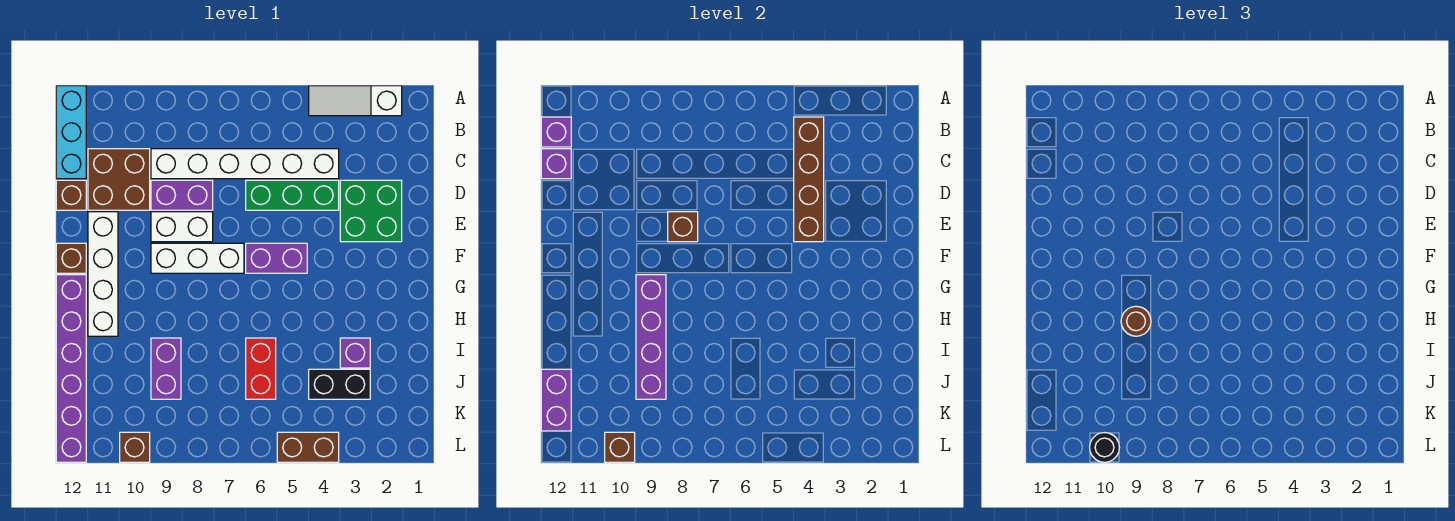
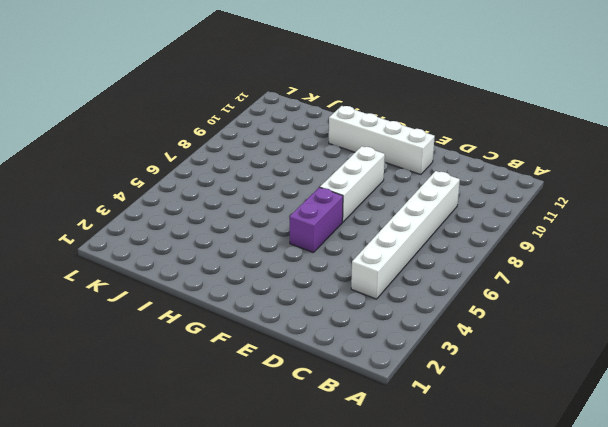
none -> white 1x3 slope [309,86,402,116]
none -> cyan 1x3 brick [56,86,86,179]
none -> brown 2x2 brick [88,149,150,210]

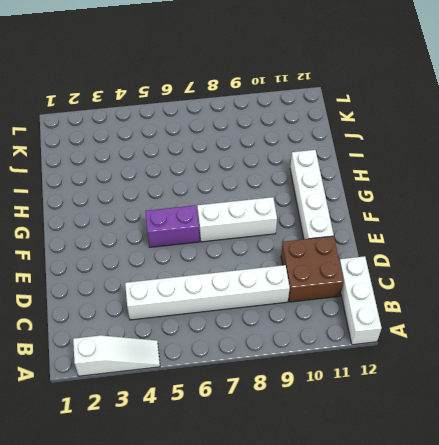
white 1x3 brick [340,256,382,345] -> cyan 1x3 brick [56,86,86,179]
none -> green 2x2 brick [340,180,402,242]
none -> green 1x3 brick [246,180,339,210]
none -> purple 1x2 brick [151,180,213,210]

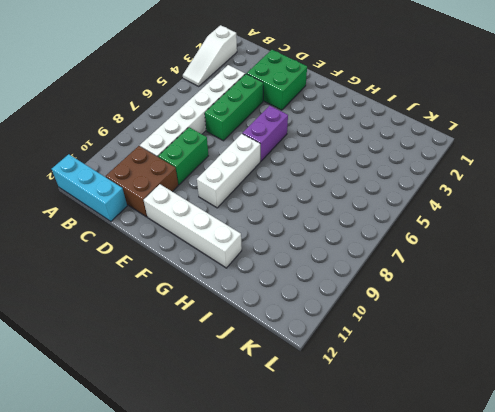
green 1x2 brick [158,127,208,185] -> purple 1x2 brick [151,180,213,210]
none -> brown 1x1 brick [56,180,86,210]
none -> white 1x2 brick [151,212,213,242]
none -> brown 1x1 brick [56,243,86,273]

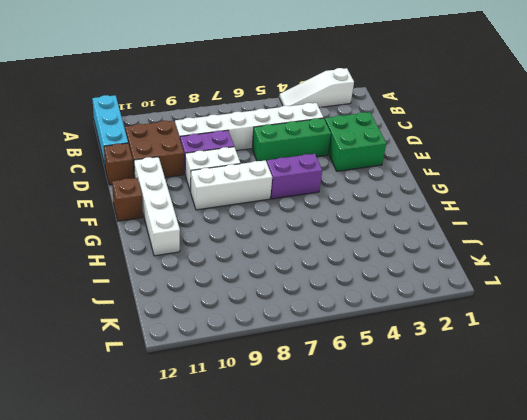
none -> purple 1x6 brick [56,275,86,462]
none -> purple 1x1 brick [340,338,370,368]
none -> red 1x2 brick [246,338,276,399]

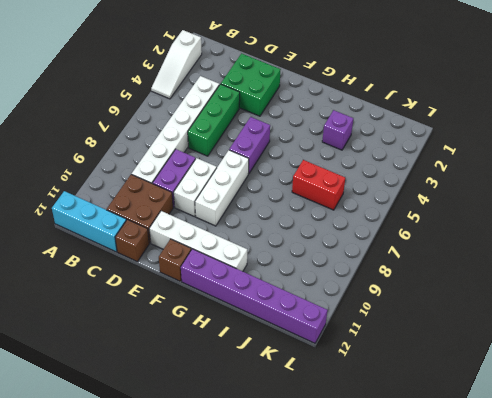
none -> purple 1x2 brick [151,338,181,399]
none -> black 1x2 brick [309,369,370,399]
none -> brown 1x2 brick [277,432,339,462]

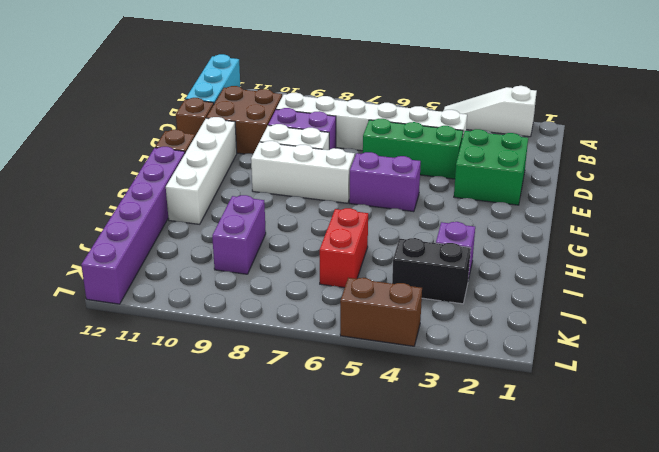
none -> brown 1x1 brick [120,432,150,462]
none -> brown 1x4 brick [794,117,824,242]
none -> purple 1x1 brick [541,117,571,147]

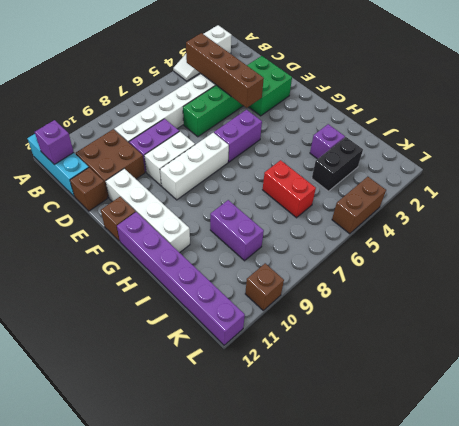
none -> purple 1x1 brick [541,149,571,179]
none -> brown 1x1 brick [668,212,698,242]
none -> purple 1x4 brick [636,275,666,399]

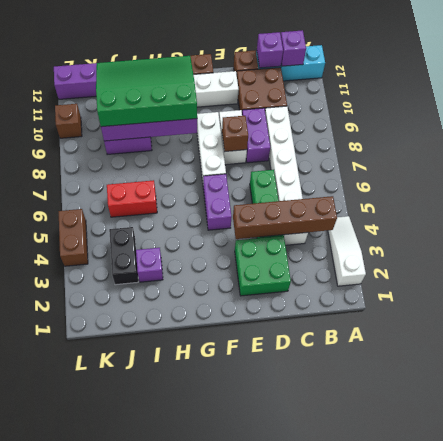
green 3x4 slope [96,56,197,127] -> brown 1x1 round brick [1121,306,1151,336]
none -> purple 1x2 brick [541,369,571,431]
none -> brown 1x1 brick [605,432,635,462]
none -> black 1x1 round brick [1090,433,1119,462]

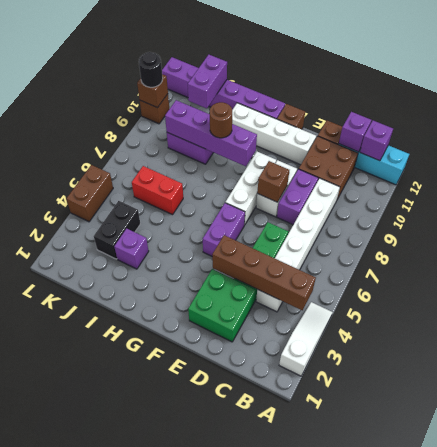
purple 1x2 brick [188,55,227,108] -> purple 1x2 brick turned to [541,369,571,431]

